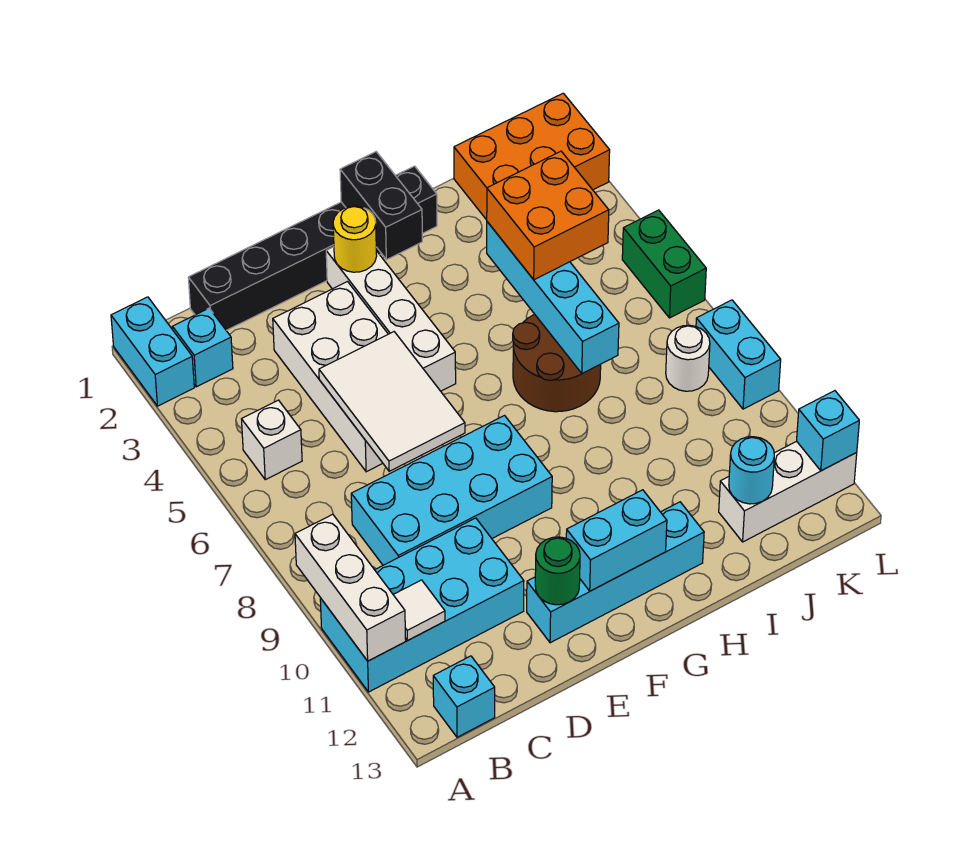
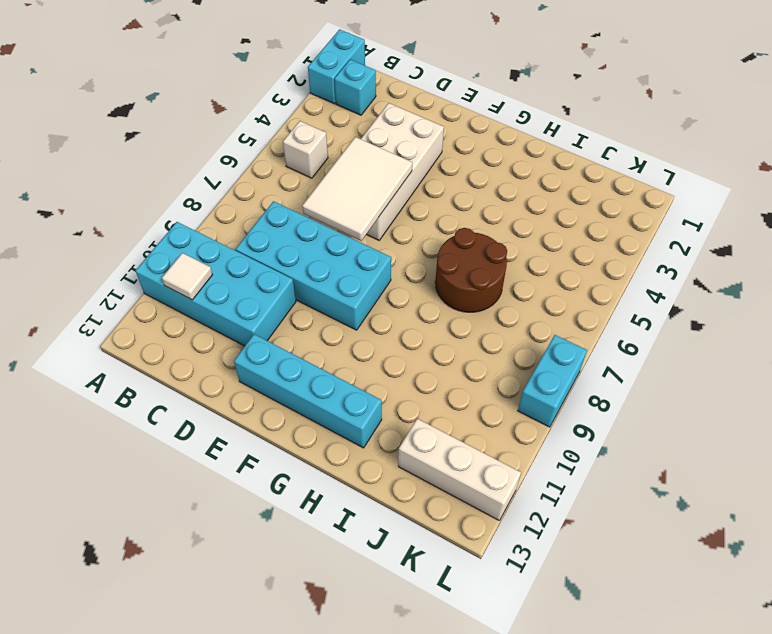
none -> cyan 1x1 brick [433,656,495,737]
none -> black 1x6 brick [188,166,437,330]
none -> white 1x4 brick [326,247,456,391]

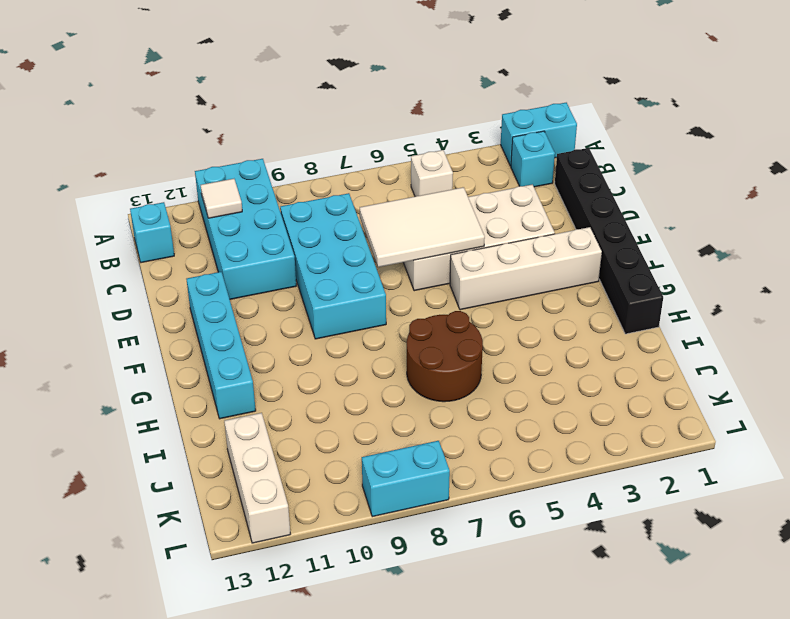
none -> orange 2x3 brick [454,93,610,220]
none -> white 1x1 round brick [666,325,710,391]
none -> green 1x2 brick [622,210,706,318]

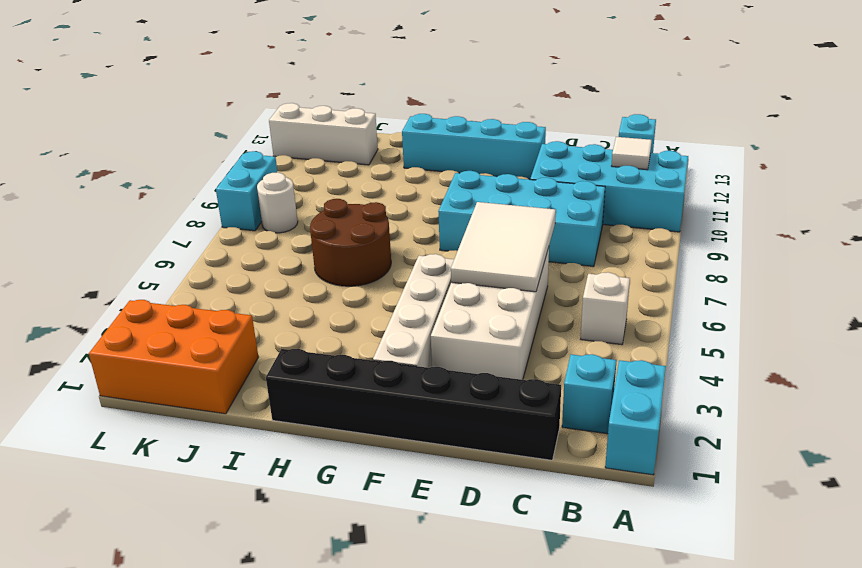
none -> green 1x2 brick [622,210,706,318]
none -> white 1x3 brick [295,514,406,661]
none -> green 1x1 round brick [535,537,580,605]

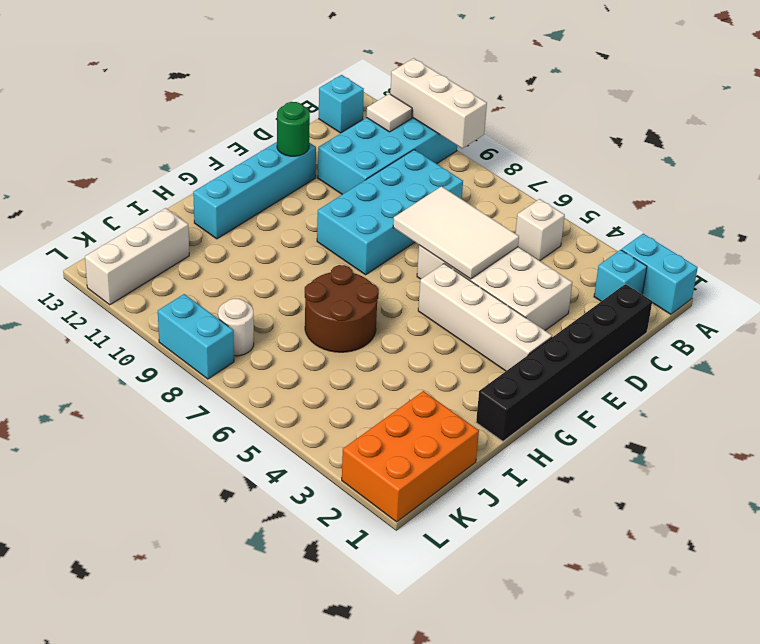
none -> green 1x2 brick [622,210,706,318]
none -> yellow 1x1 round brick [333,206,377,272]
none -> cyan 1x2 brick [566,490,667,591]

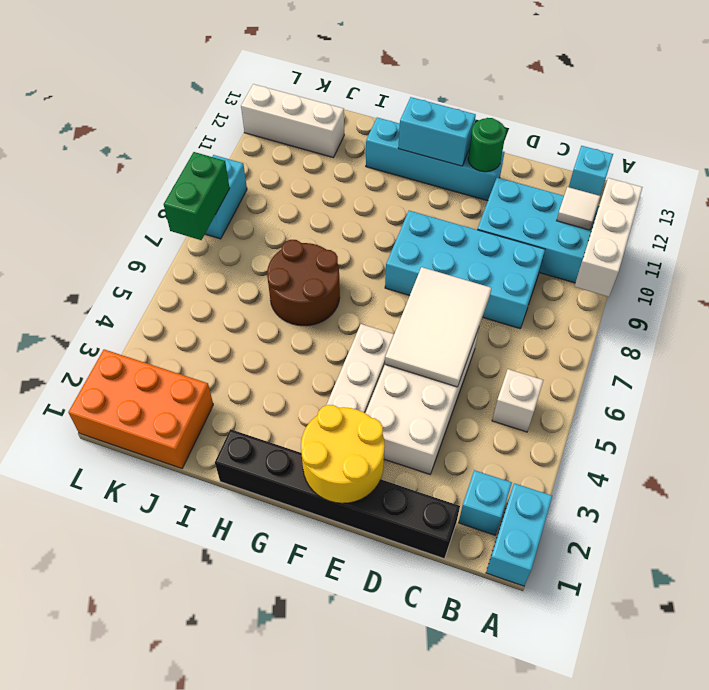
yellow 2x2 round brick [301,405,385,503] -> yellow 1x1 round brick [333,206,377,272]
green 1x2 brick [164,152,230,240] -> green 1x2 brick moved to [622,210,706,318]
none -> white 1x1 round brick [666,325,710,391]
none -> black 1x2 brick [340,152,422,260]
none -> cyan 1x4 brick [487,222,619,373]

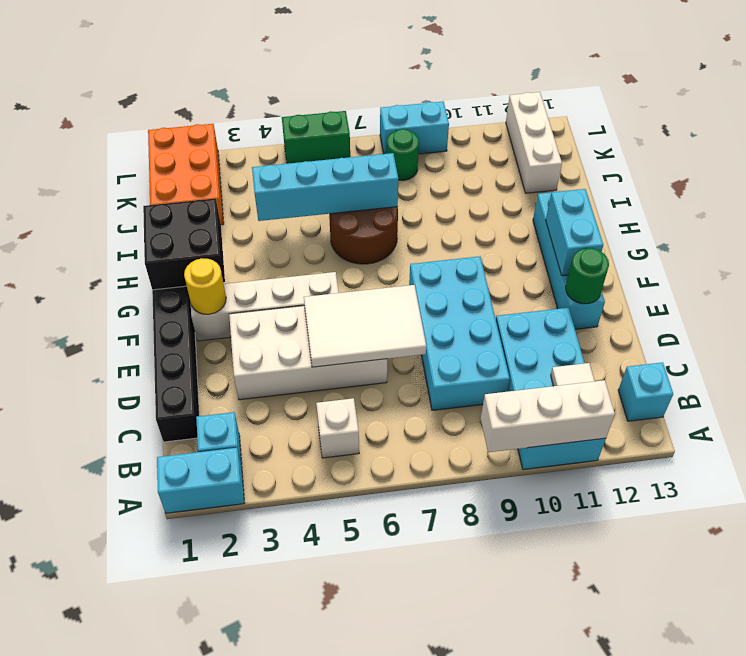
black 2x2 brick [143,198,225,290] -> black 1x2 brick [340,152,422,260]
green 1x1 round brick [387,129,419,180] -> white 1x1 round brick [666,325,710,391]
none -> cyan 1x1 round brick [729,437,774,504]
none -> cyan 1x1 brick [797,391,859,471]
none -> orange 2x2 brick [487,151,609,280]

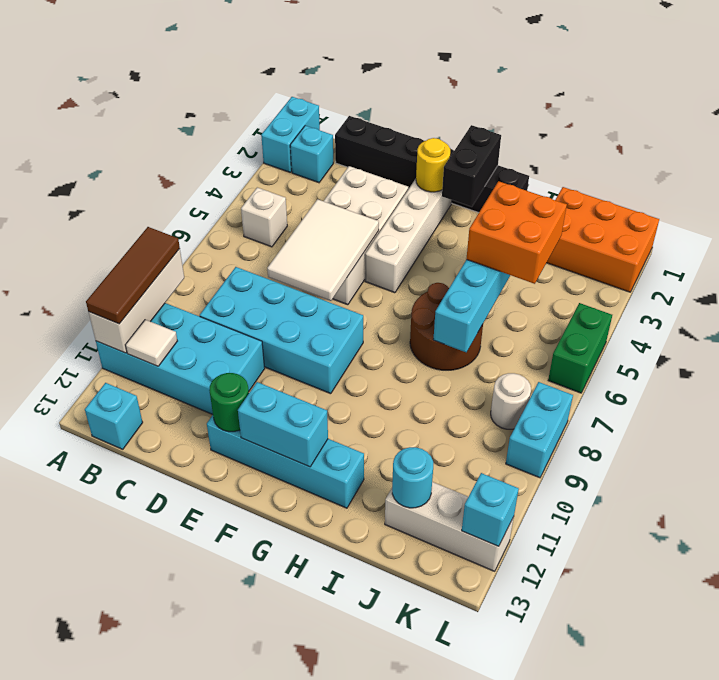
brown 1x3 tile [86,227,180,324] -> none

